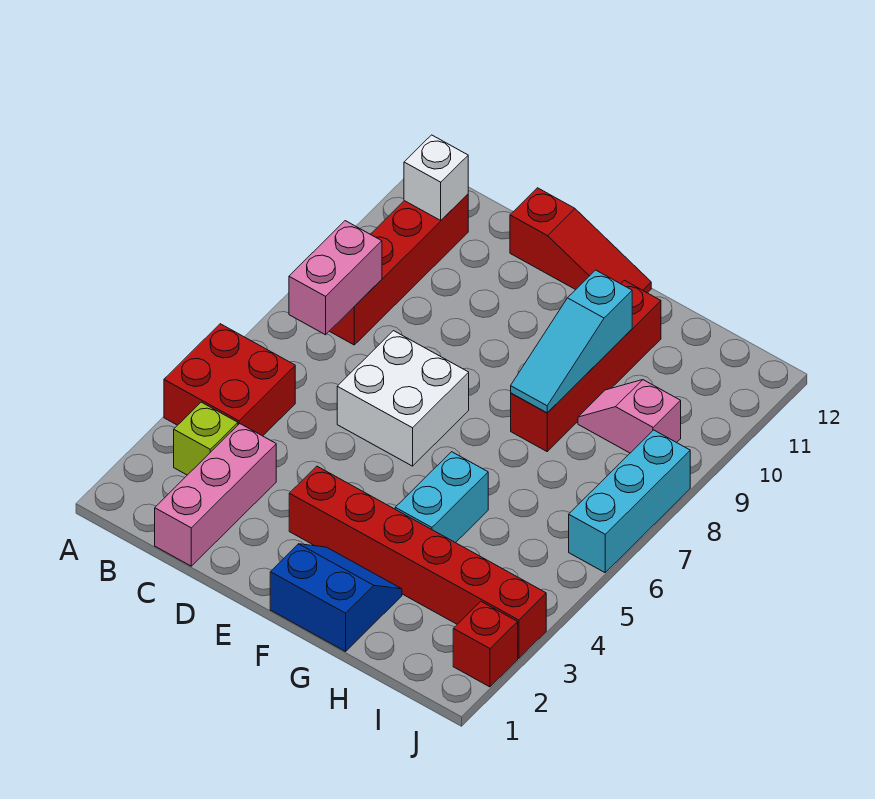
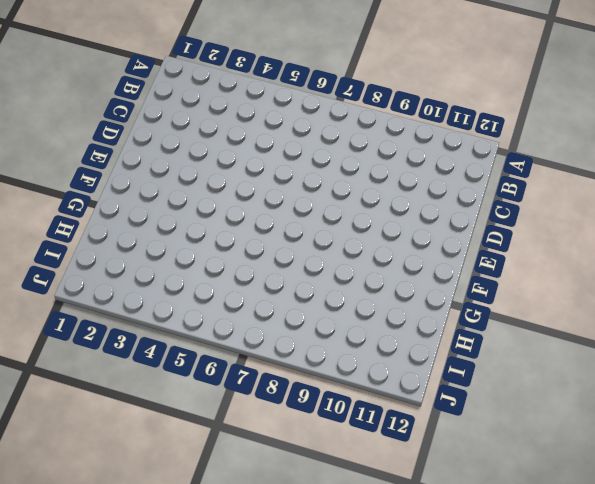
none -> red 2x2 brick [164,324,295,436]
none -> lime 1x1 brick [174,402,238,475]
none -> red 1x4 brick [330,194,468,345]

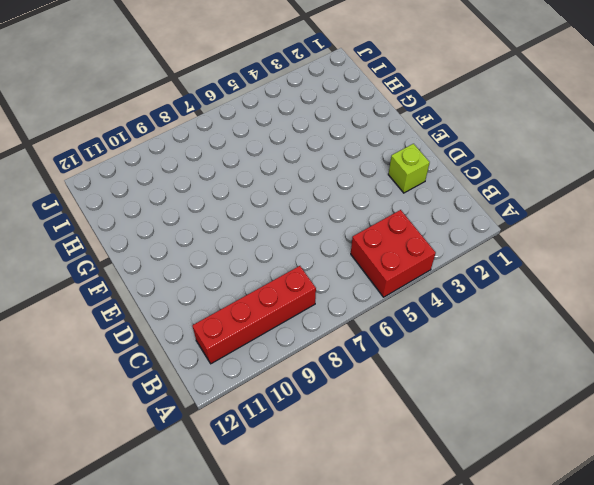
lime 1x1 brick [388,144,430,193] -> lime 1x1 brick moved to [174,402,238,475]
none -> pink 1x3 brick [155,424,276,566]
none -> white 2x2 brick [337,331,469,466]
none -> red 1x3 slope [510,188,651,293]

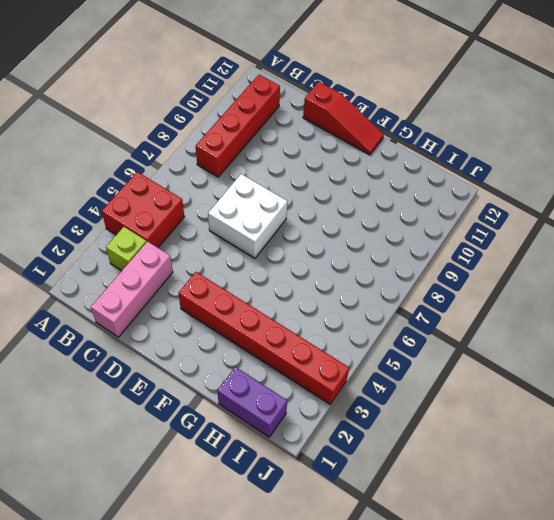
purple 1x2 brick [217,367,287,437] -> none
none -> blue 2x2 slope [270,544,402,651]
none -> cyan 1x2 brick [395,452,488,543]
none -> red 1x4 brick [511,280,661,451]

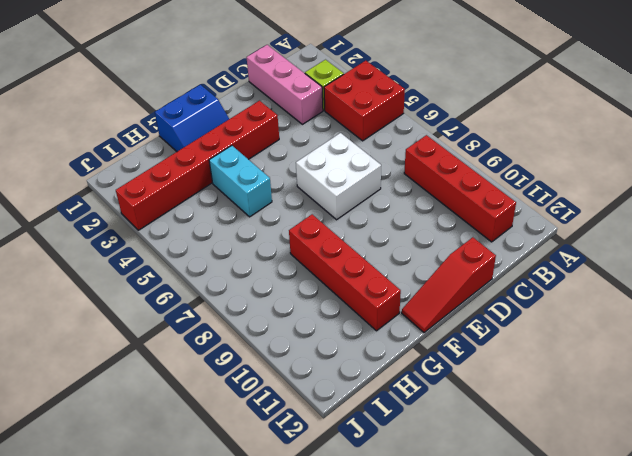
none -> pink 1x2 slope [578,380,681,453]
none -> red 1x1 brick [453,602,518,687]
none -> cyan 1x3 brick [569,430,690,573]

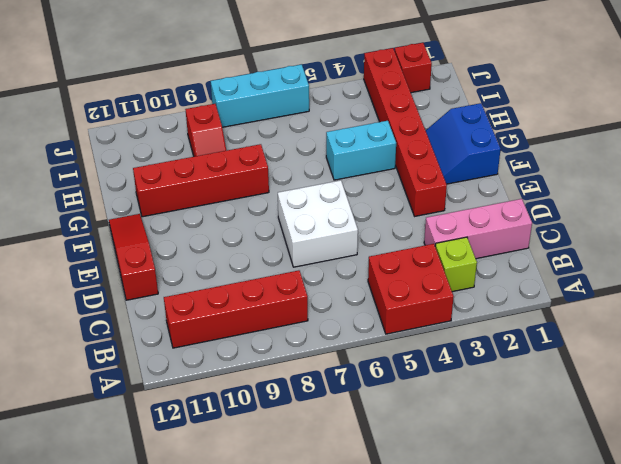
red 1x2 slope [185,104,226,157] -> pink 1x2 slope [578,380,681,453]
none -> pink 1x2 brick [289,221,382,335]
none -> white 1x1 brick [404,135,468,220]
none -> cyan 1x3 slope [511,270,632,413]

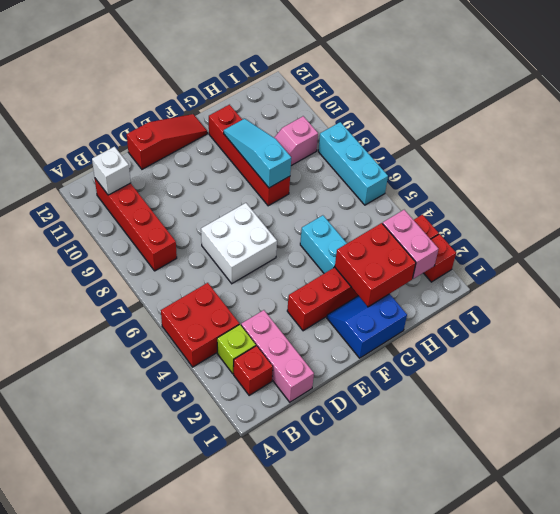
red 1x1 brick [234,346,273,395] -> none
red 2x2 brick [335,223,416,307] -> none
cyan 1x3 slope [224,119,291,188] -> cyan 1x3 slope turned to [511,270,632,413]
pink 1x2 brick [383,210,439,279] -> pink 1x2 brick moved to [289,221,382,335]

